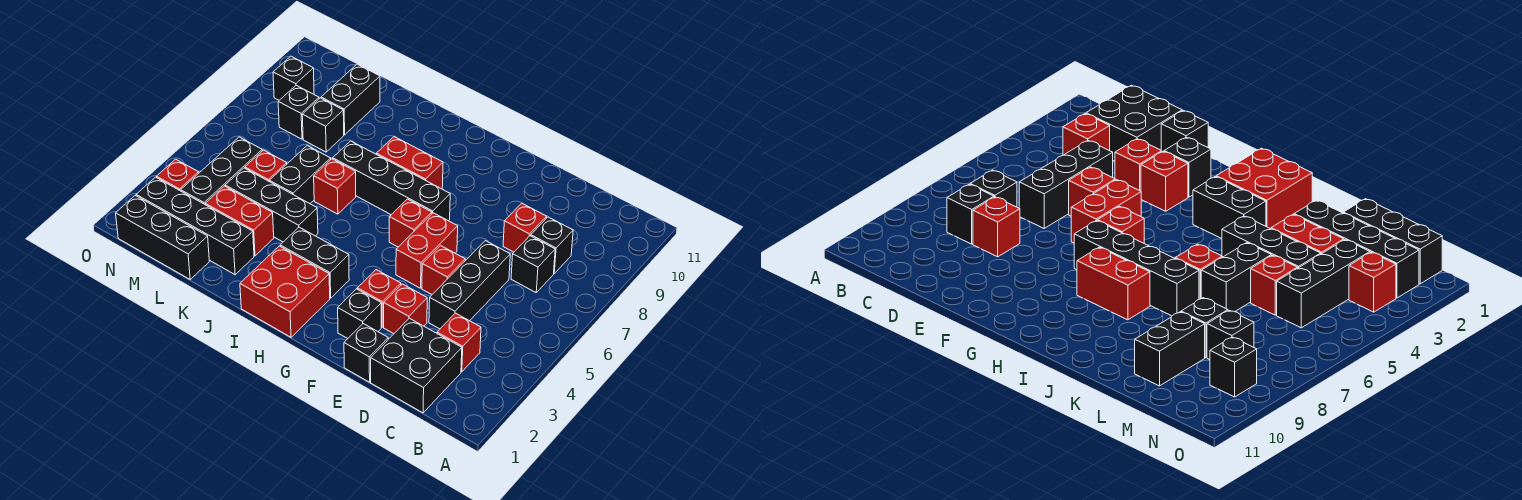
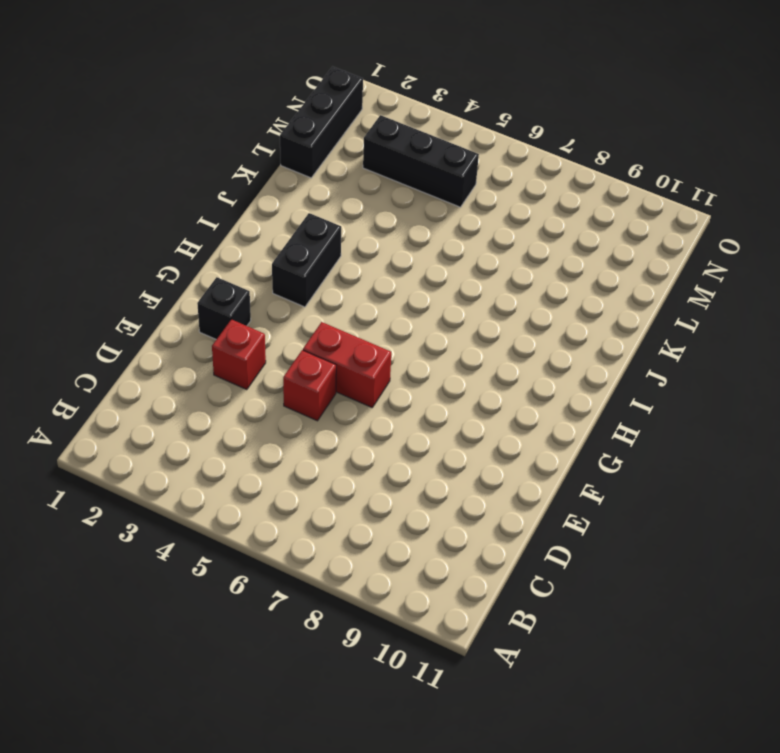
none -> black 2x2 brick [371,318,462,413]
none -> red 1x1 brick [437,313,481,372]
none -> black 1x1 brick [511,236,555,292]
none -> black 1x1 brick [531,217,573,273]

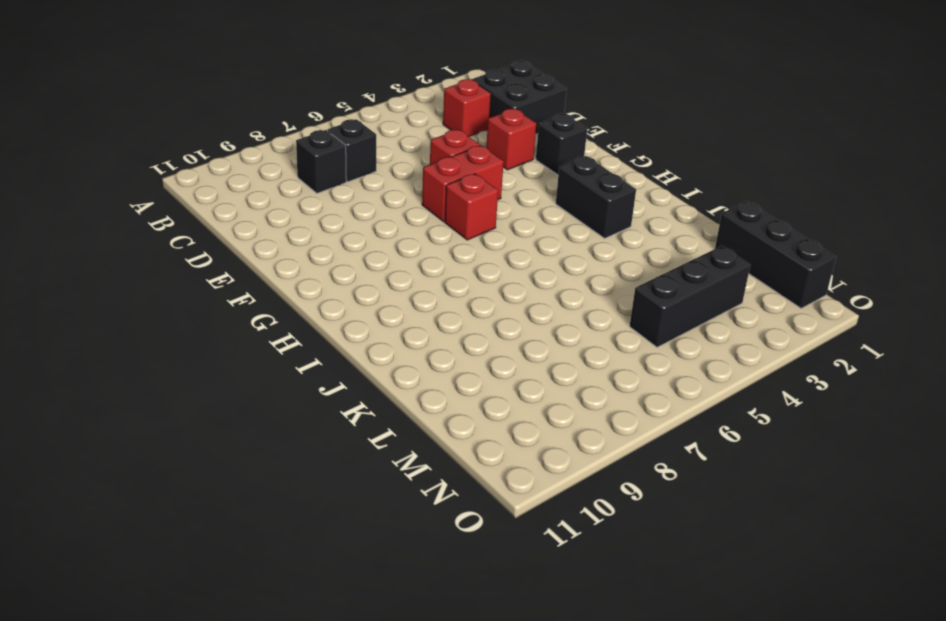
none -> black 1x3 brick [429,241,510,329]
none -> red 1x1 brick [503,203,547,252]
none -> black 1x1 brick [344,324,388,382]
none -> red 1x1 brick [357,270,401,327]

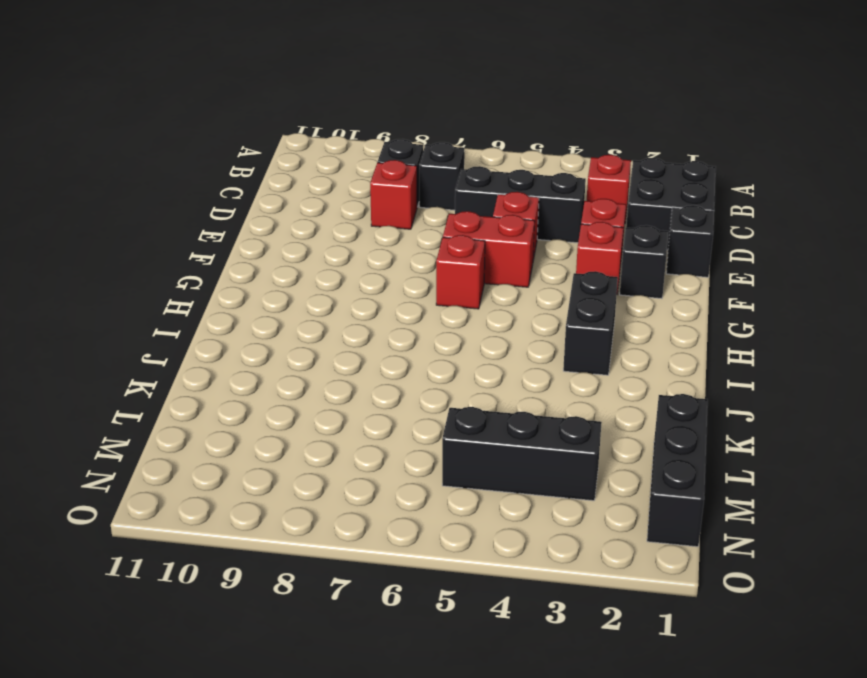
none -> black 1x4 brick [333,141,450,221]
none -> red 2x2 brick [240,246,330,337]
none -> red 1x2 brick [376,137,443,189]
none -> black 1x3 brick [225,168,318,242]

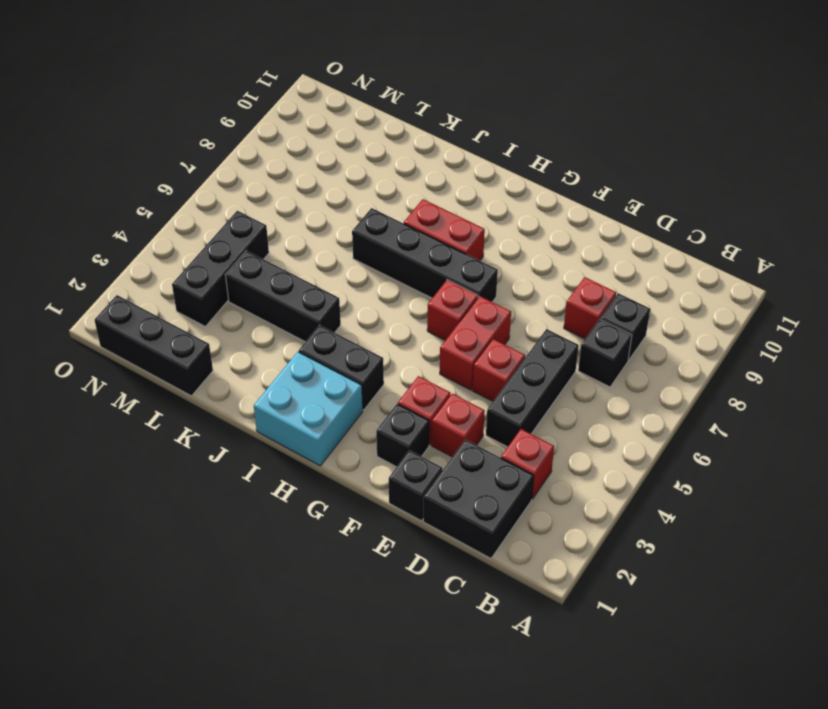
cyan 2x2 brick [254,352,363,466] -> red 2x2 brick [240,246,330,337]
none -> red 1x1 brick [314,159,356,214]
none -> black 1x4 brick [136,177,254,275]
none -> red 1x2 brick [205,186,274,256]
none -> black 1x2 brick [270,146,331,204]

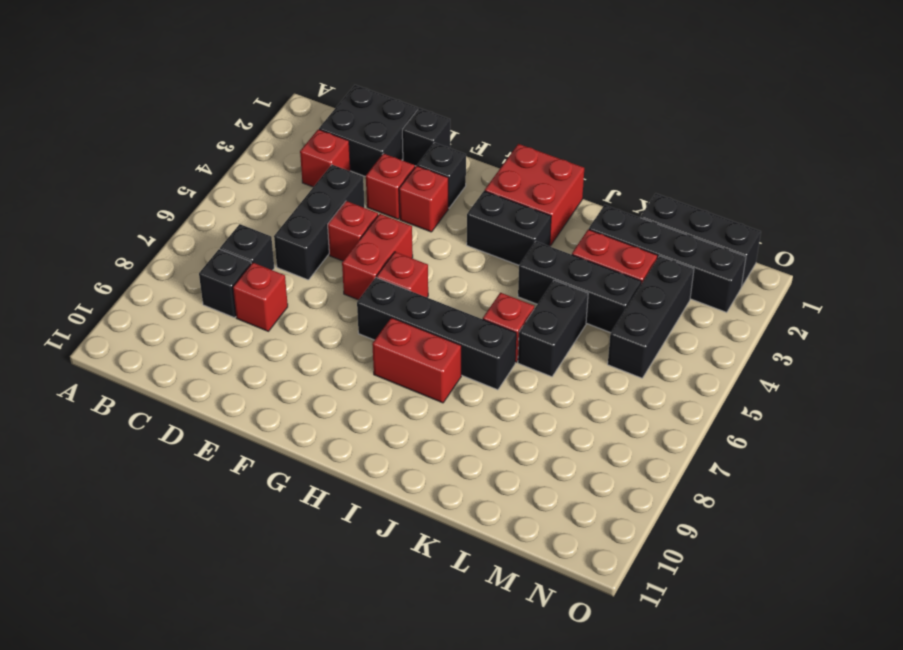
none -> red 1x1 brick [245,150,287,182]
none -> black 1x1 brick [302,98,344,152]
none -> black 1x2 brick [321,64,380,135]
none -> black 1x1 brick [278,85,319,139]

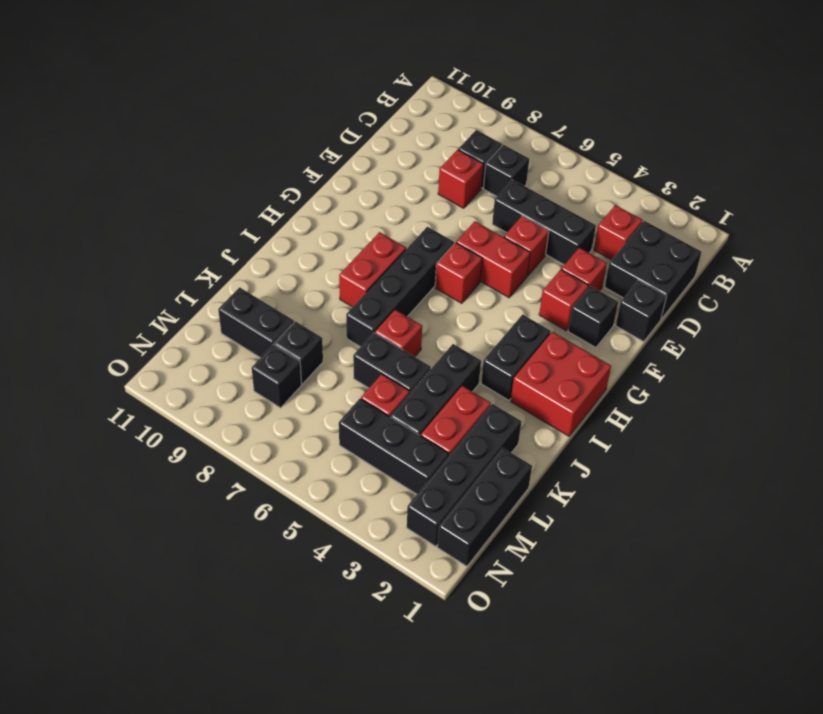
none -> red 1x1 brick [157,159,199,191]
none -> black 1x1 brick [273,56,314,100]

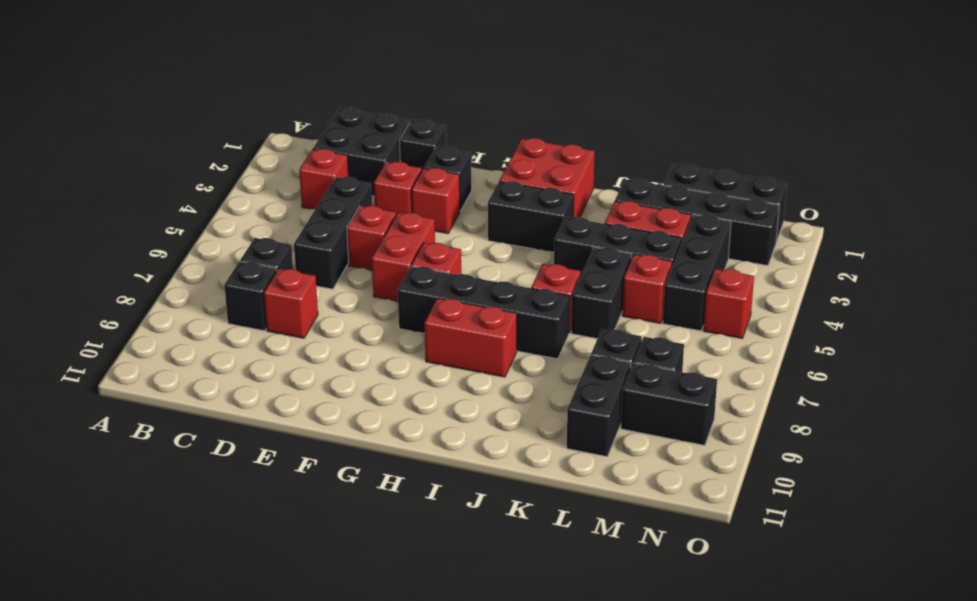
black 1x2 brick [621,363,717,445] -> black 1x1 brick [273,56,314,100]
red 1x1 brick [704,269,754,338] -> red 1x1 brick moved to [157,159,199,191]

